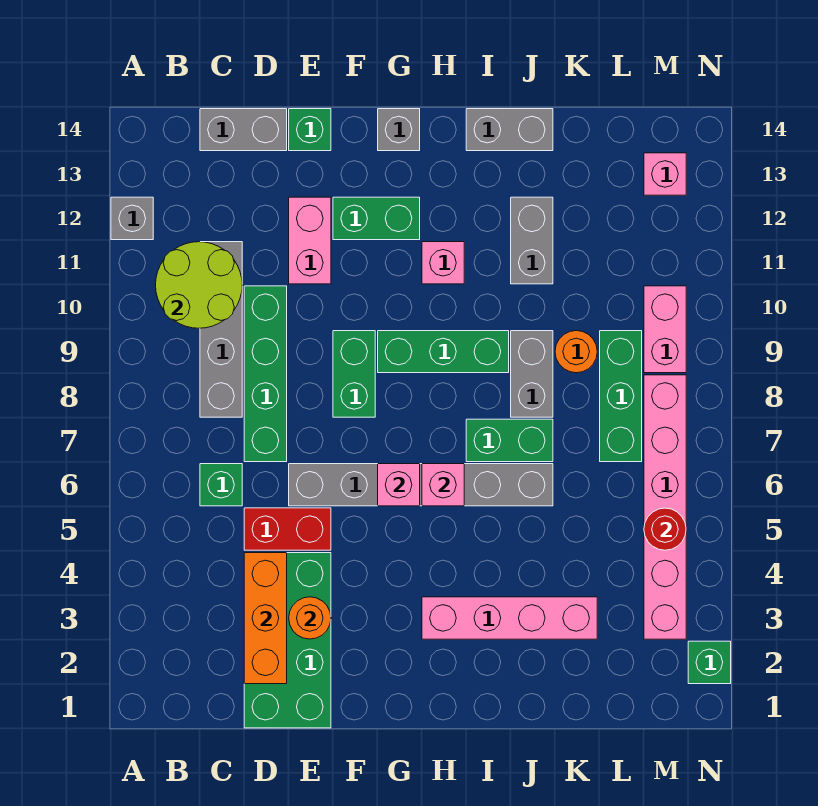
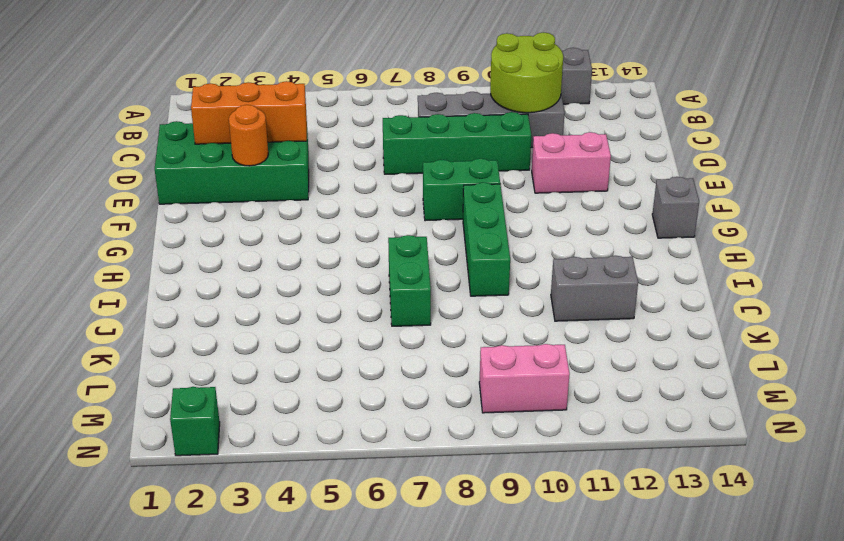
none -> green 1x1 brick [200,464,242,506]
none -> grey 1x2 brick [200,109,287,151]
none -> red 1x2 brick [244,508,331,550]
none -> grey 1x6 brick [289,464,553,506]

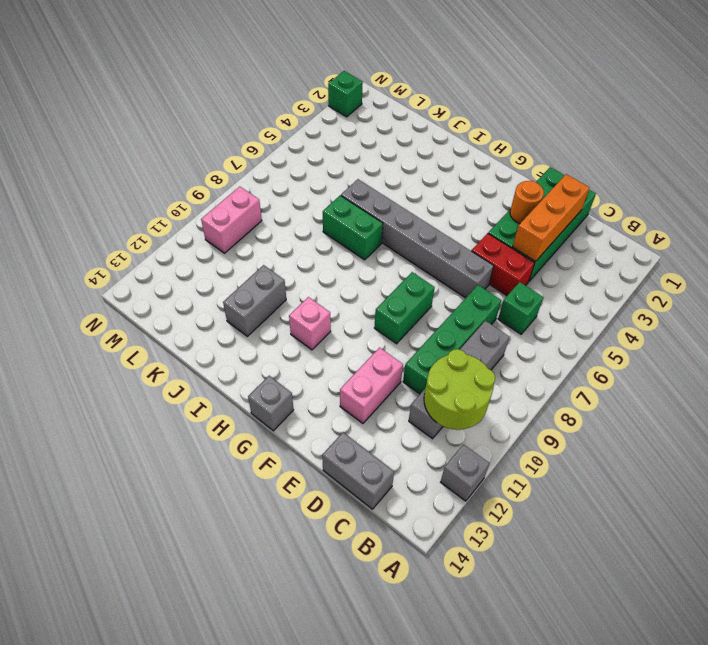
none -> green 1x1 brick [289,109,331,151]
none -> green 1x2 brick [333,197,420,240]
none -> green 1x3 brick [378,331,509,373]
none -> pink 1x4 brick [422,597,597,639]

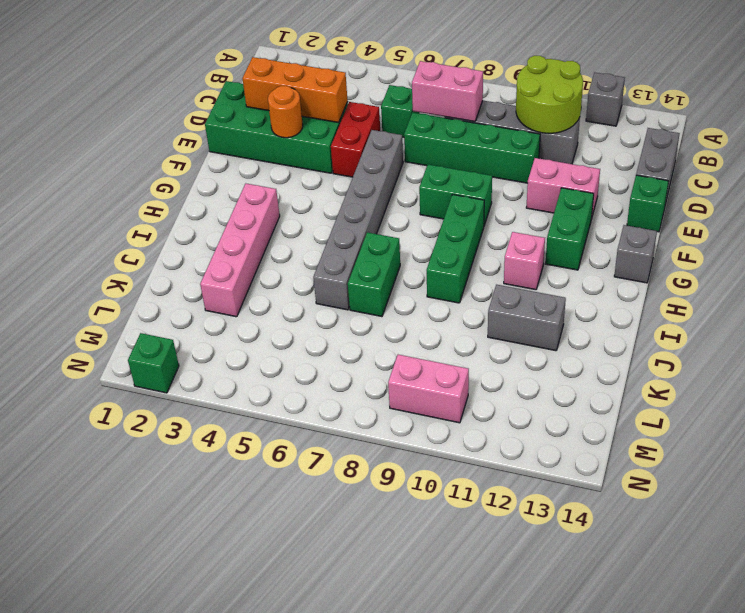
pink 1x2 brick [412,61,483,122] -> none
none -> grey 1x2 brick [466,109,553,151]
none -> grey 1x2 brick [511,331,553,417]
none -> orange 1x1 round brick [555,331,597,373]
none -> green 1x3 brick [600,331,642,462]

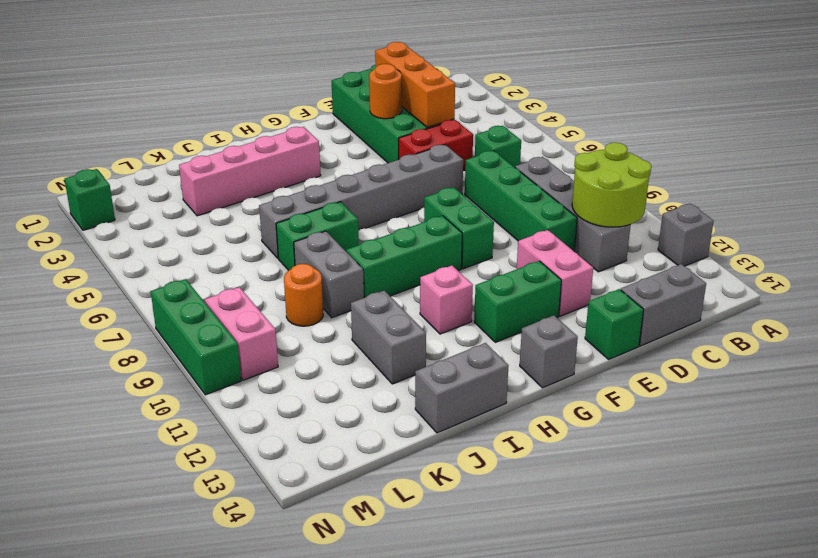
green 1x3 brick [151,279,241,395] -> green 1x3 brick moved to [600,331,642,462]
none -> pink 1x6 brick [644,375,686,639]
none -> pink 1x1 brick [644,153,686,195]
none -> pink 1x1 brick [378,464,420,506]
none -> pink 1x1 brick [422,464,464,506]

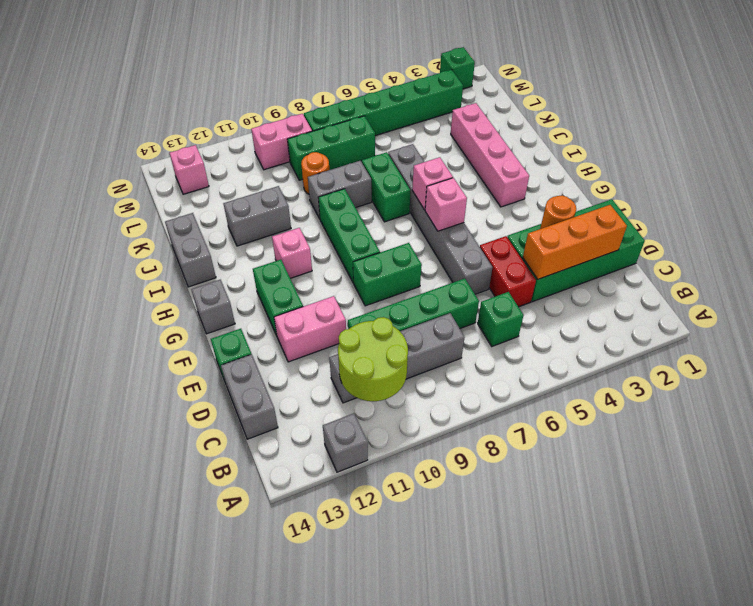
green 1x6 brick [304,70,463,136] -> pink 1x6 brick [644,375,686,639]
none -> red 1x1 round brick [644,508,686,550]

